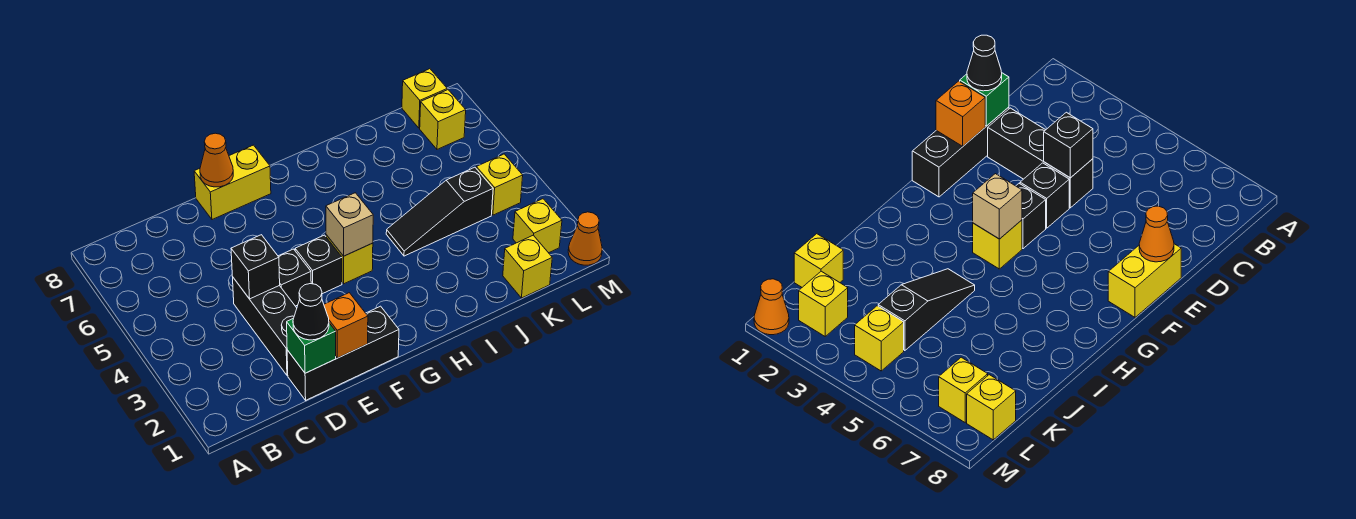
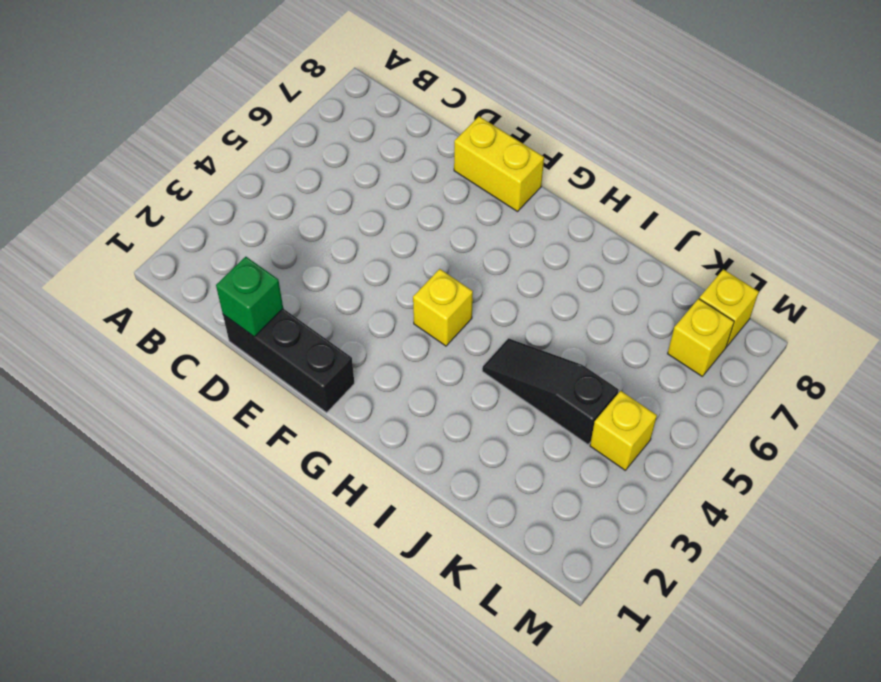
none -> black 1x3 brick [233,278,297,375]
none -> black 1x1 brick [278,249,311,306]
none -> black 1x1 brick [295,235,342,294]

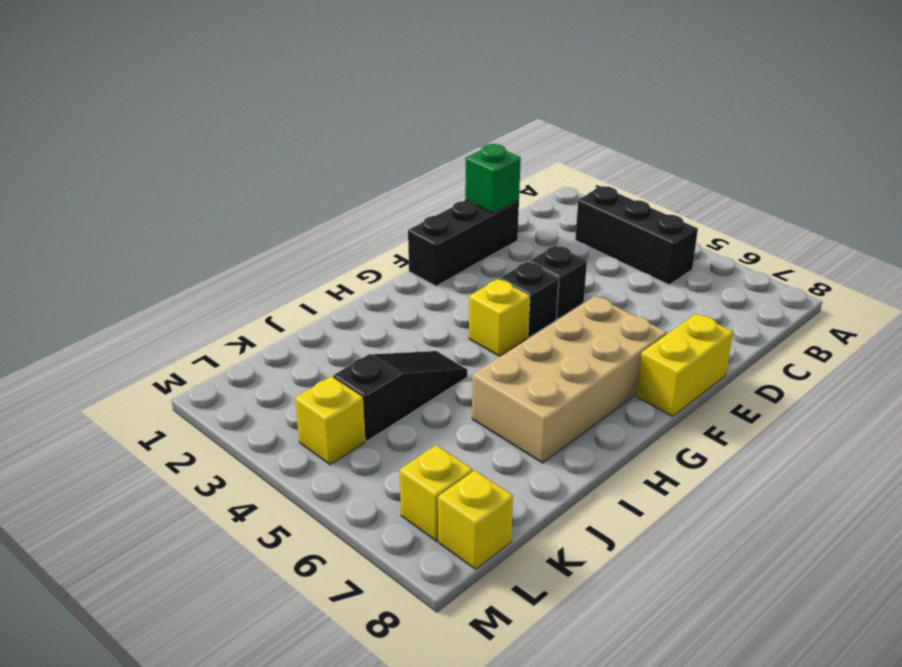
black 1x3 brick [575,186,698,285] -> black 1x3 brick moved to [233,278,297,375]
tan 2x4 brick [472,296,667,463] -> none
none -> yellow 1x1 brick [503,235,552,298]
none -> yellow 1x1 brick [513,199,562,253]
none -> orange 1x1 cone [568,212,602,265]

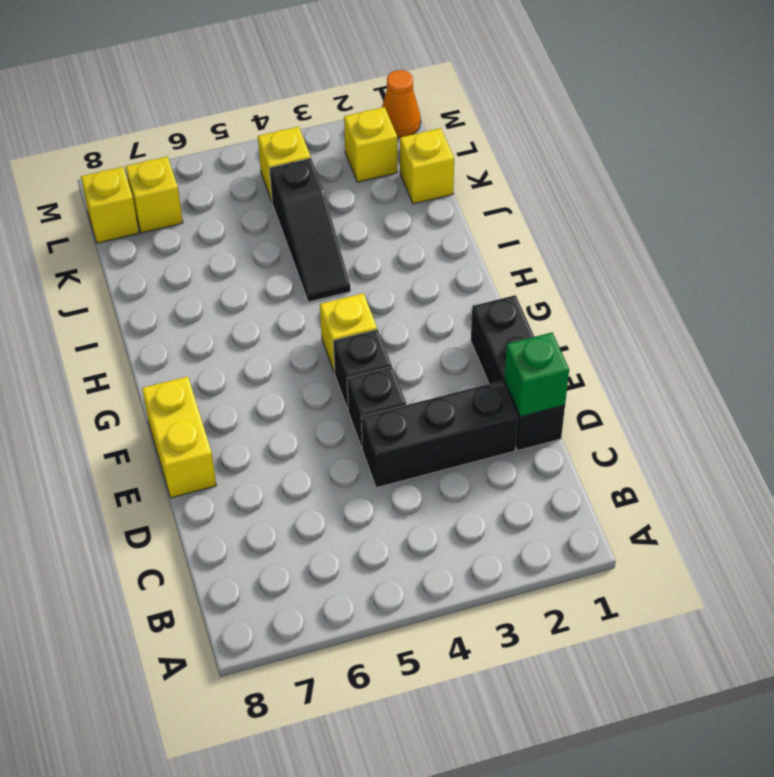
none -> black 1x1 brick [231,235,280,299]
none -> orange 1x1 brick [324,293,368,358]
none -> orange 1x1 cone [200,133,233,187]

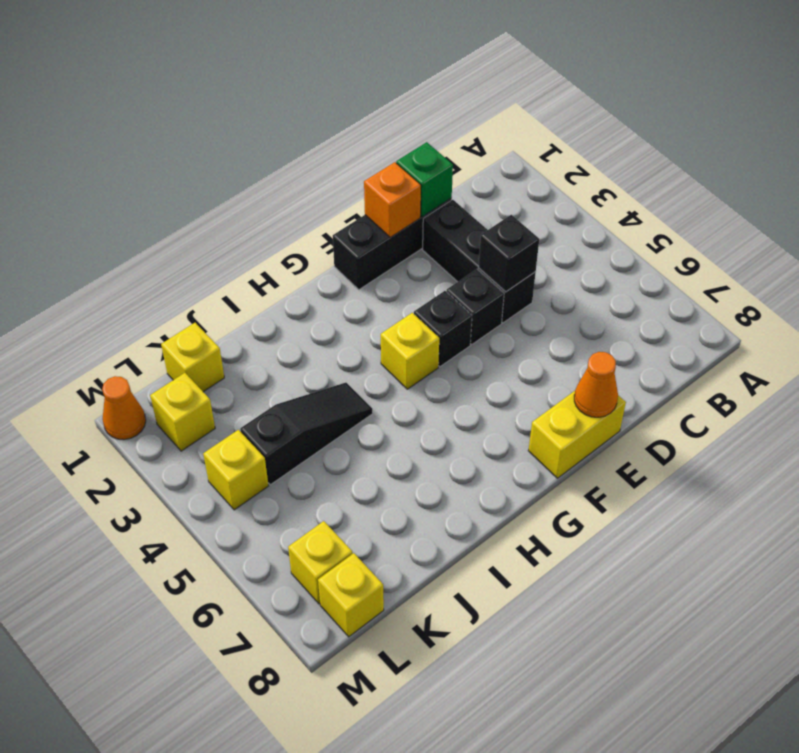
none -> tan 1x1 brick [326,193,373,256]
none -> black 1x1 cone [293,284,329,340]

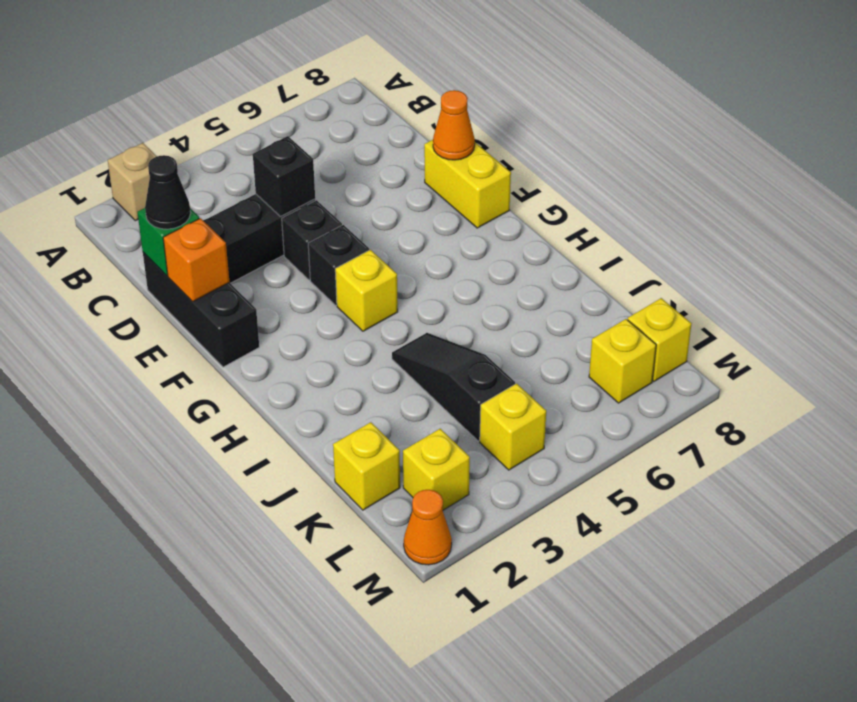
tan 1x1 brick [108,143,157,221] -> tan 1x1 brick moved to [326,193,373,256]

